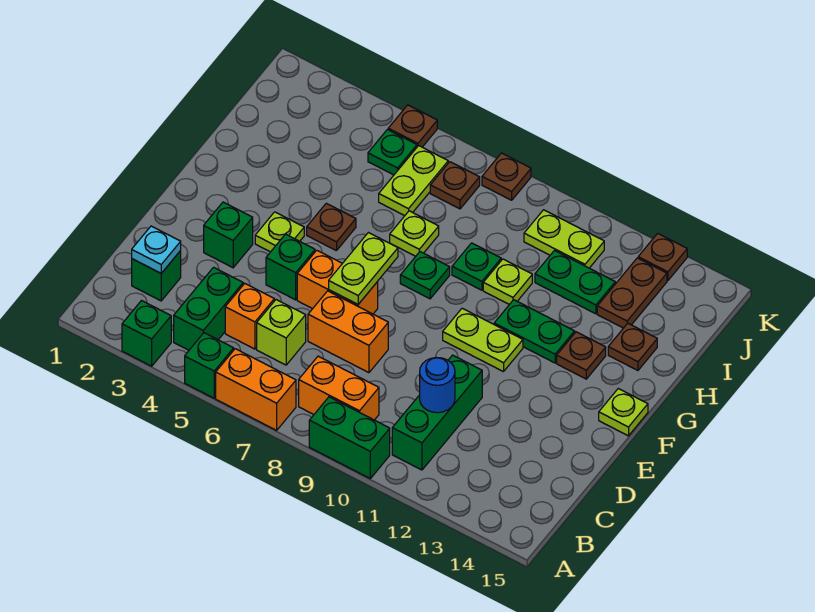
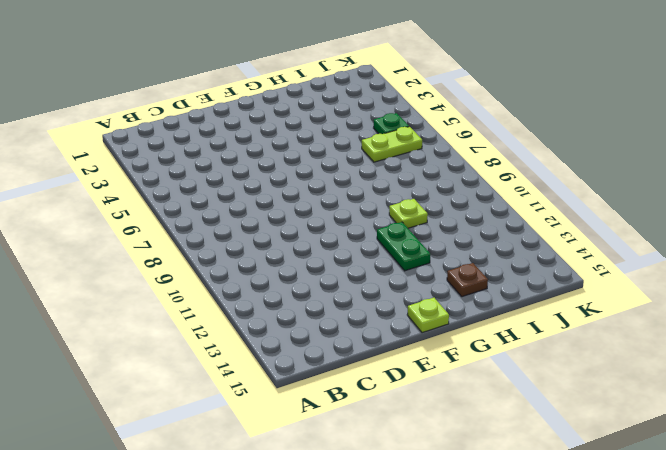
none -> green 1x1 brick [122,301,171,366]
none -> green 1x1 brick [185,333,234,398]
none -> orange 1x2 brick [216,349,296,430]
none -> green 1x2 brick [309,397,390,478]

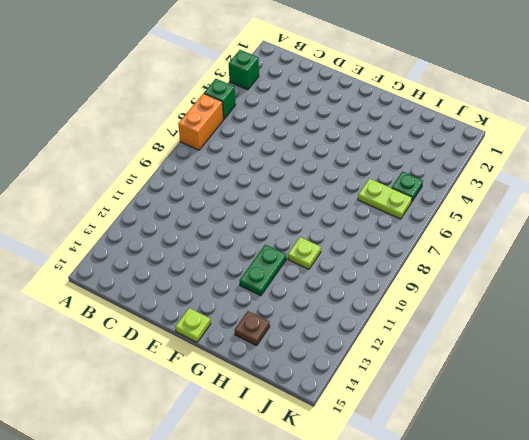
none -> green 1x2 brick [309,397,390,478]
none -> green 1x2 brick [174,267,243,350]
none -> orange 1x2 brick [299,356,379,420]
none -> green 1x3 brick [392,355,482,470]

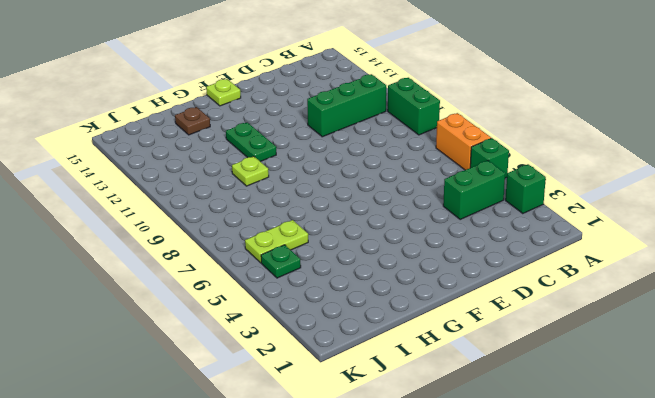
none -> orange 1x2 brick [299,356,379,420]
none -> green 1x1 brick [132,251,181,301]
none -> orange 1x1 brick [225,284,274,349]
none -> lime 1x1 brick [257,300,306,365]

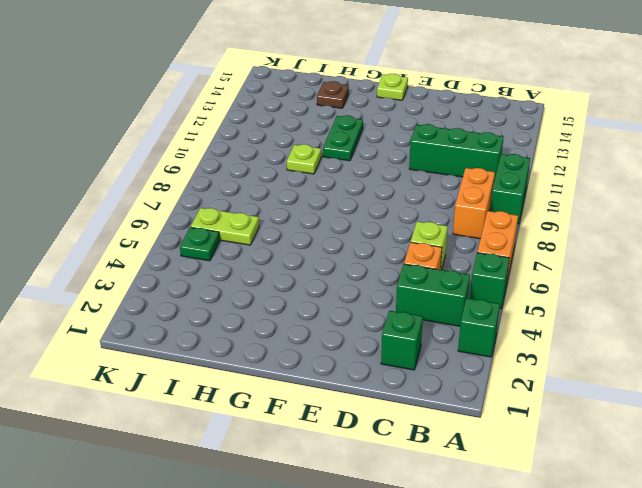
none -> orange 1x2 brick [308,291,388,373]
none -> green 1x1 brick [204,202,253,268]
none -> green 1x1 brick [266,234,315,300]
none -> orange 1x2 brick [297,250,378,314]

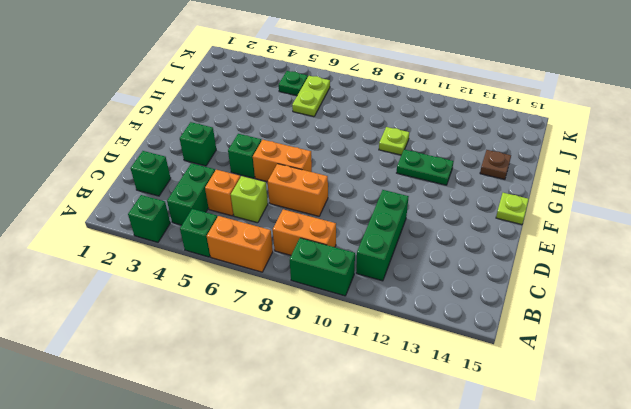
none -> lime 1x1 plate [255,212,304,252]
none -> lime 1x2 plate [443,308,523,372]
none -> brown 1x1 plate [307,203,356,251]
none -> green 1x1 plate [400,252,450,299]

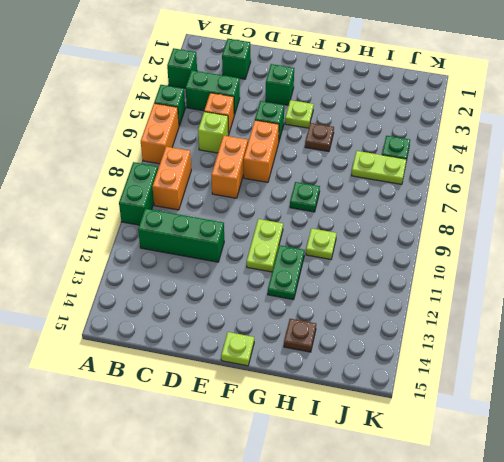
none -> brown 1x1 plate [557,332,606,379]
none -> lime 1x1 plate [390,211,439,256]
none -> green 1x1 plate [452,243,501,290]
none -> green 1x2 plate [535,251,615,314]

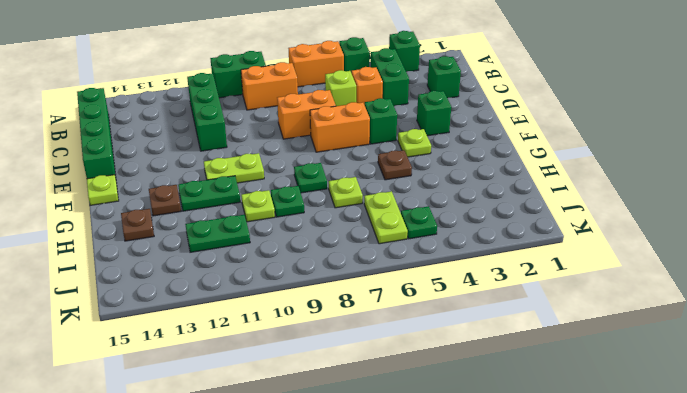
green 1x4 brick [77,88,116,179] -> none
none -> brown 1x2 plate [597,258,667,328]
none -> brown 1x1 plate [430,162,480,209]
none -> lime 1x2 plate [524,210,604,268]
none -> brown 1x1 plate [388,105,437,147]

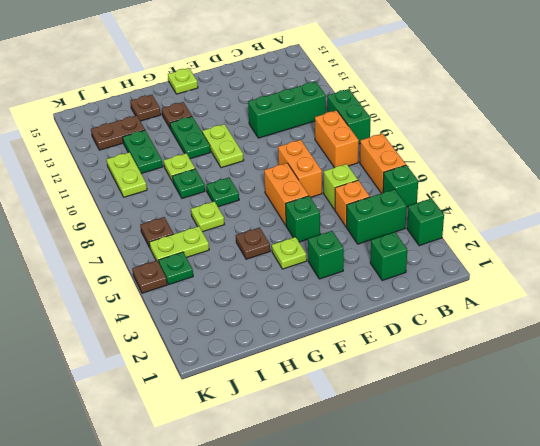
none -> brown 1x1 plate [482,153,531,200]
none -> brown 1x1 plate [638,233,687,281]
none -> cyan 1x1 plate [132,226,181,273]
none -> blue 1x1 round brick [420,357,455,413]

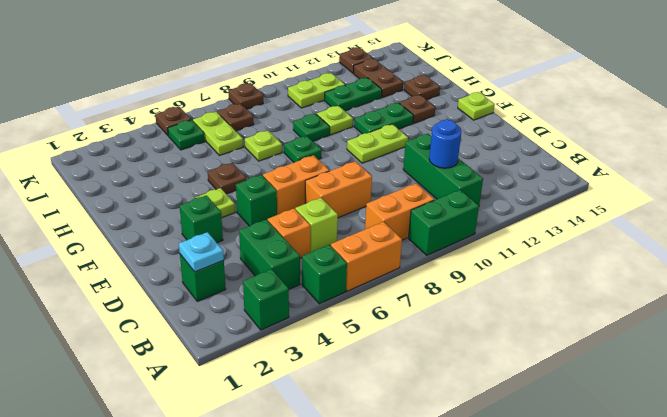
none -> lime 1x2 plate [329,233,398,304]

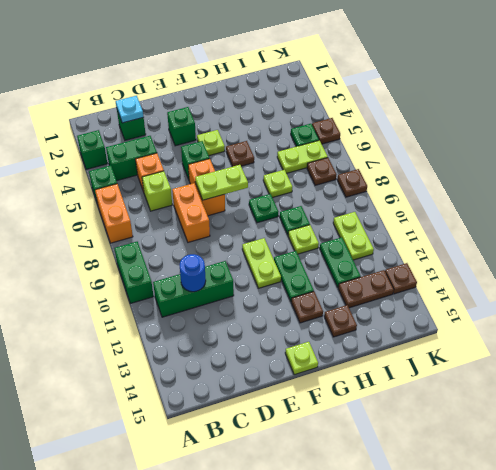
none -> orange 1x2 brick [299,356,379,420]

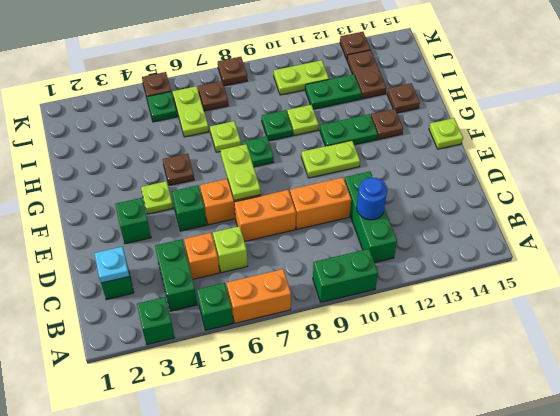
orange 1x2 brick [290,178,351,229] -> orange 1x2 brick moved to [299,356,379,420]

